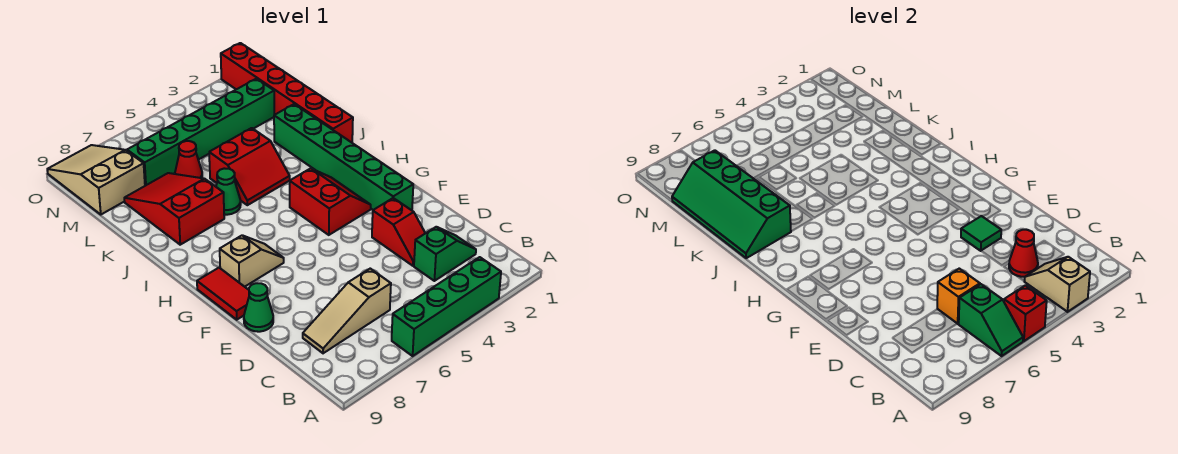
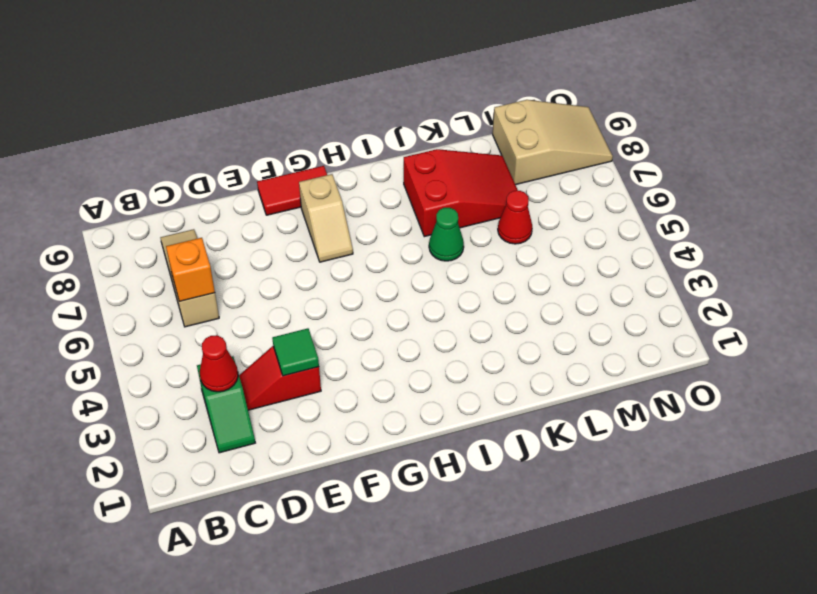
none -> green 1x4 brick [392,257,501,356]
none -> green 1x1 cone [244,283,273,332]
none -> green 1x6 brick [274,104,413,210]

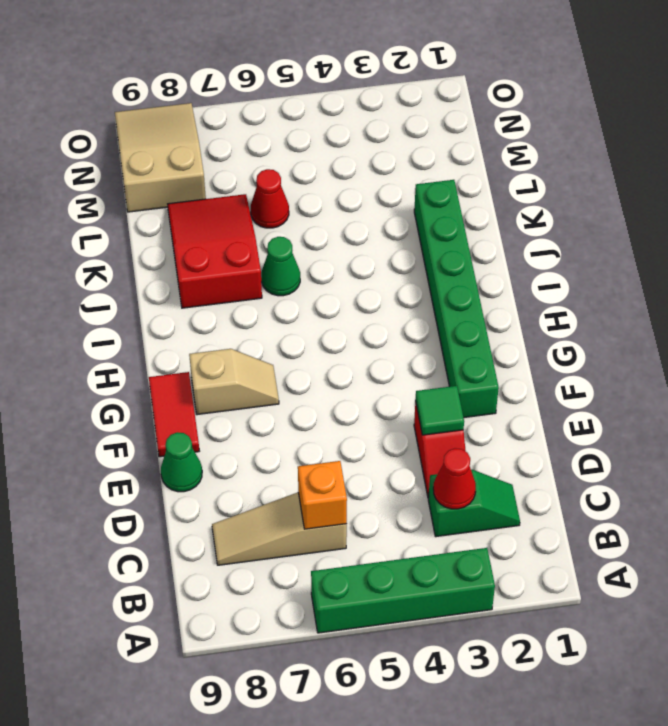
none -> red 2x2 slope [290,168,371,235]
none -> red 1x6 brick [221,43,353,143]
none -> red 2x2 slope [209,128,290,205]

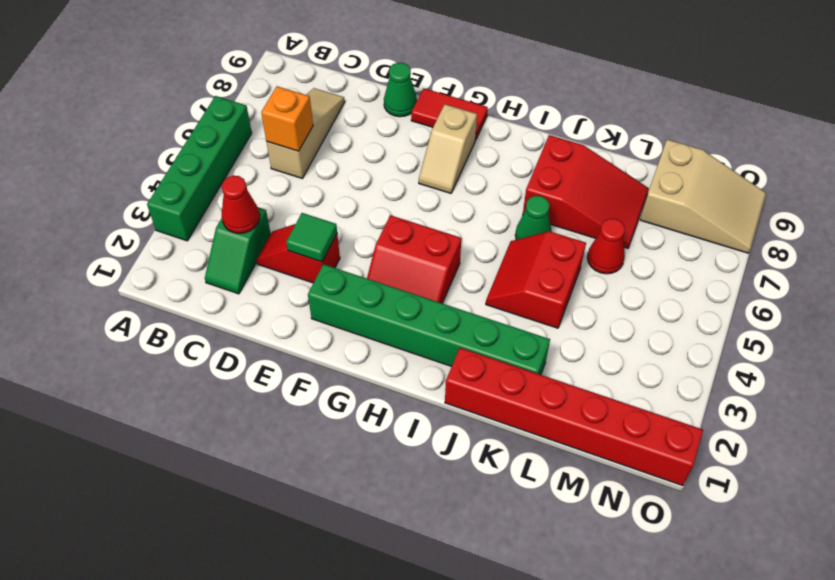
none -> green 1x6 brick [127,79,274,186]
none -> tan 1x2 slope [1024,257,1090,312]
none -> red 1x1 brick [1004,285,1047,341]

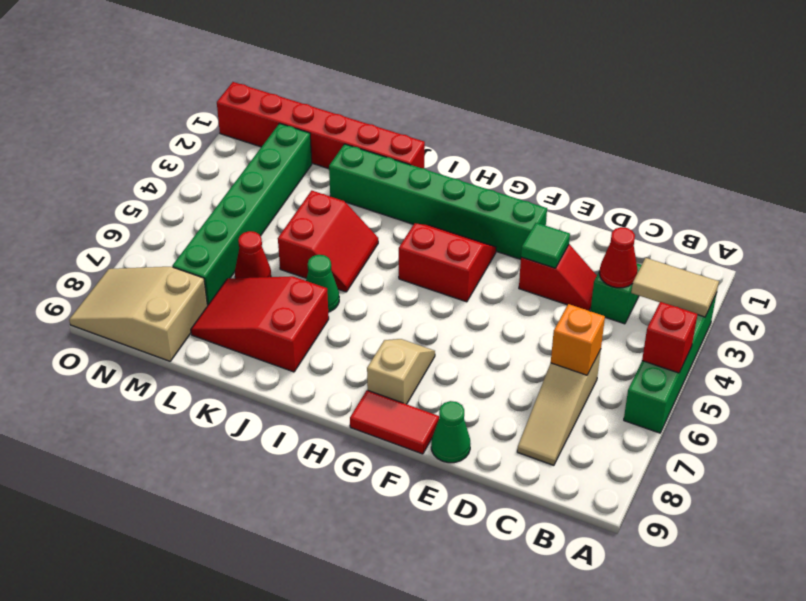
tan 1x2 tile [631,258,719,317] -> tan 1x2 slope [1024,257,1090,312]
none -> green 1x2 slope [959,284,1023,356]
none -> green 2x4 slope [672,150,791,258]

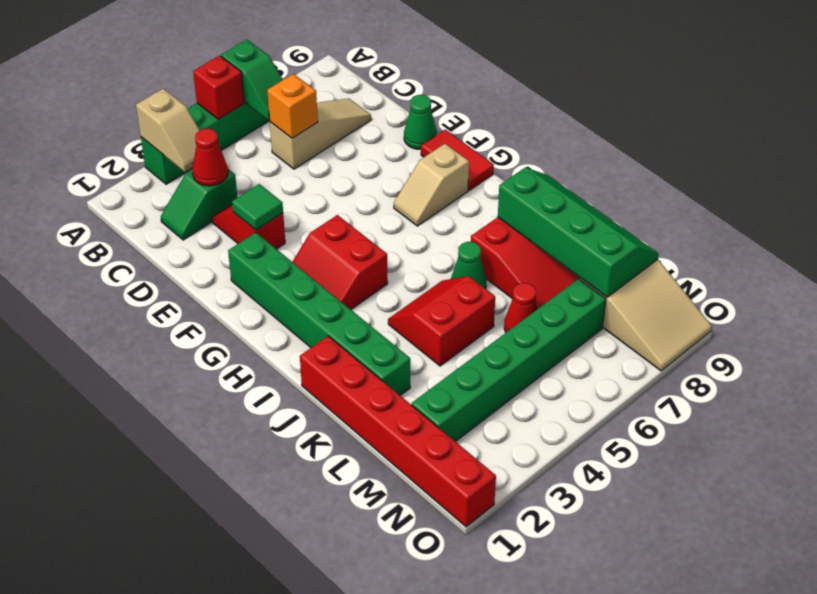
green 1x2 slope [221,40,283,120] -> green 1x2 slope turned to [959,284,1023,356]

